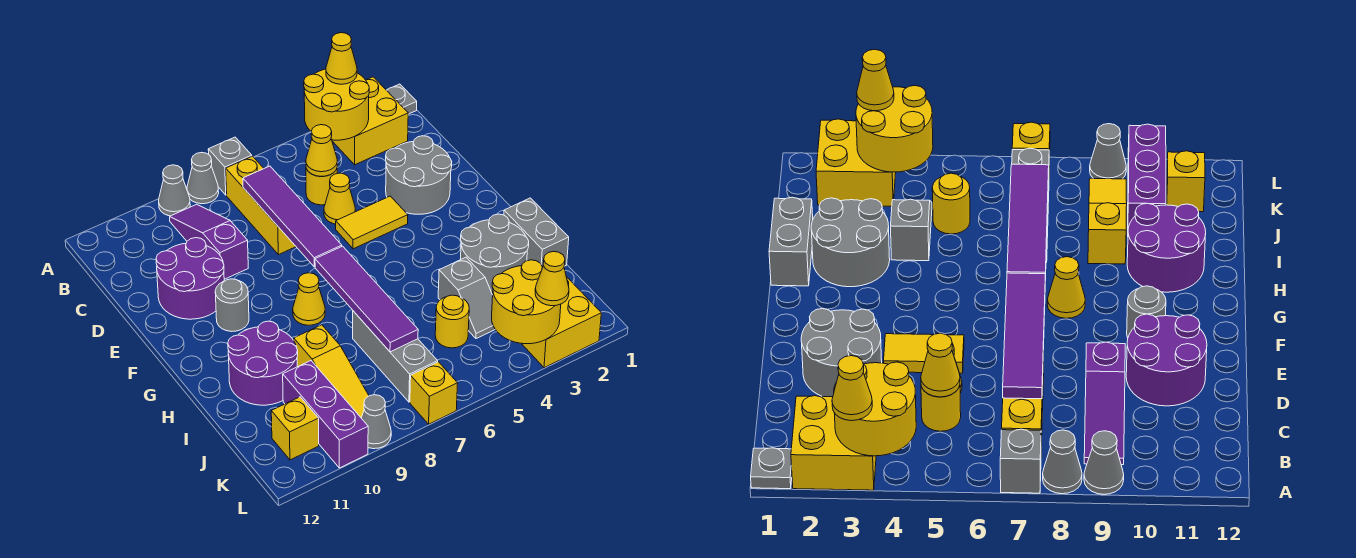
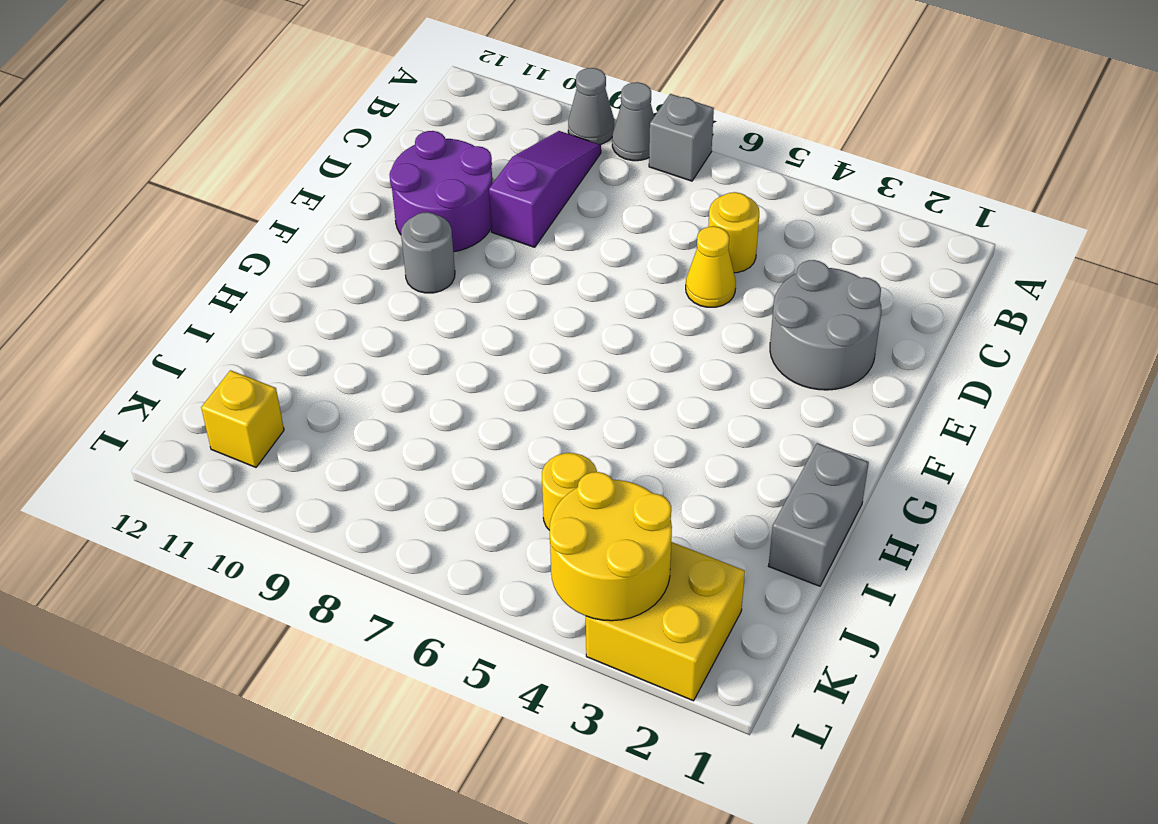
none -> grey 1x1 plate [387,84,417,114]
none -> yellow 2x2 brick [332,77,408,165]
none -> yellow 1x3 brick [226,156,296,255]
none -> yellow 1x2 tile [336,196,408,249]

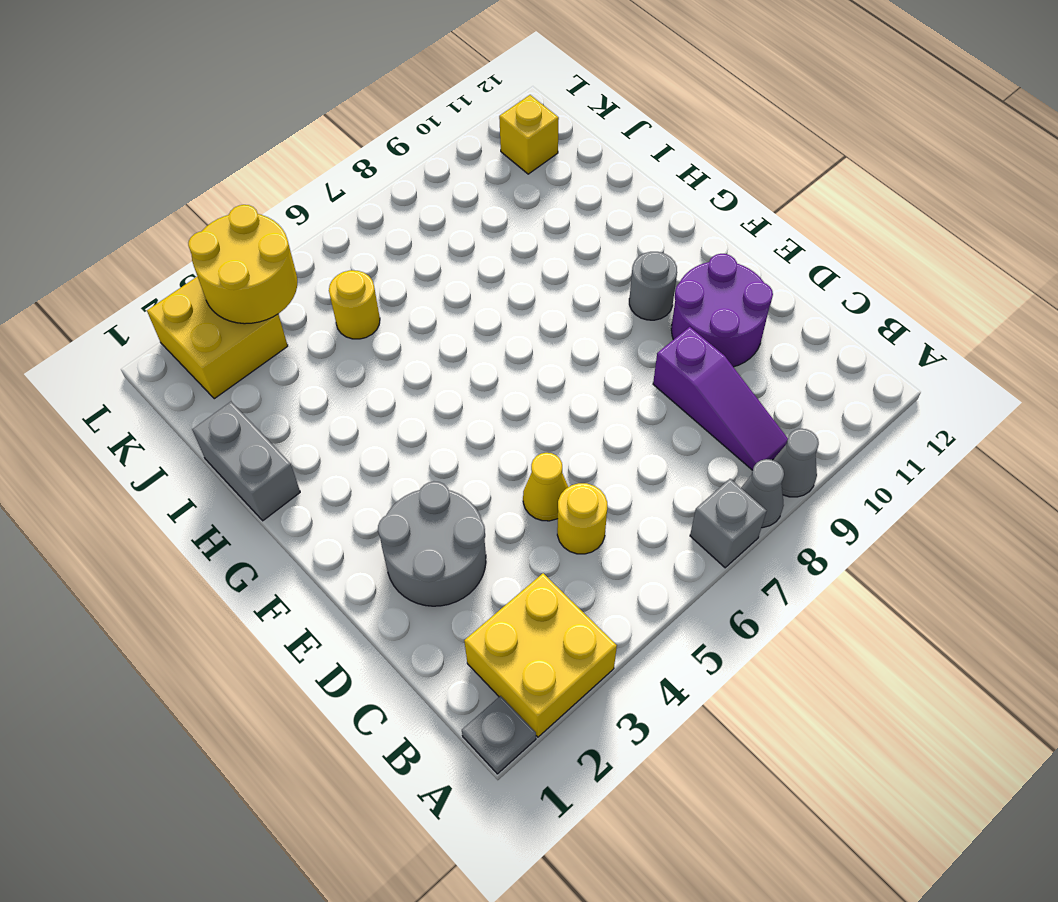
none -> yellow 1x3 brick [226,156,296,255]
none -> yellow 1x2 tile [336,196,408,249]
none -> yellow 1x1 cone [293,273,325,325]
none -> grey 2x2 round brick [461,214,529,295]

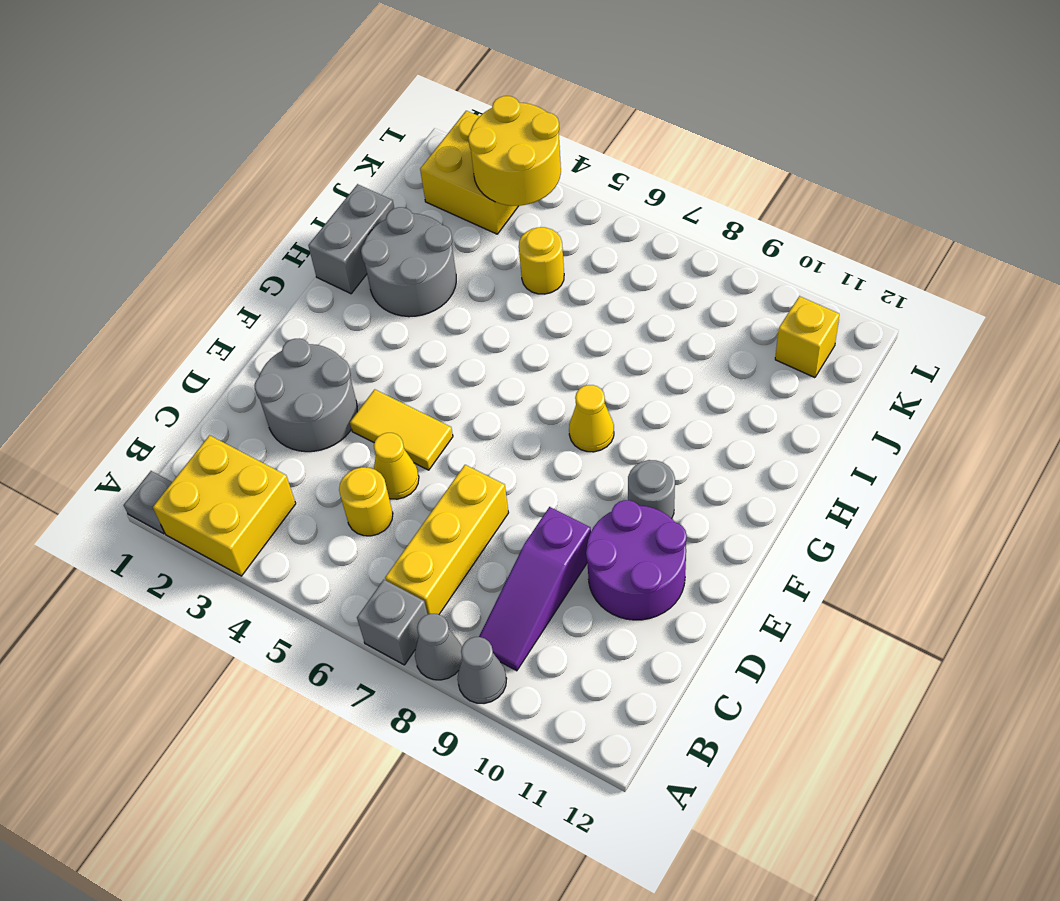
none -> purple 2x2 round brick [228,321,298,405]
none -> grey 1x2 slope [438,257,495,339]
none -> grey 1x3 brick [353,311,438,402]
none -> yellow 1x3 slope [294,325,369,418]

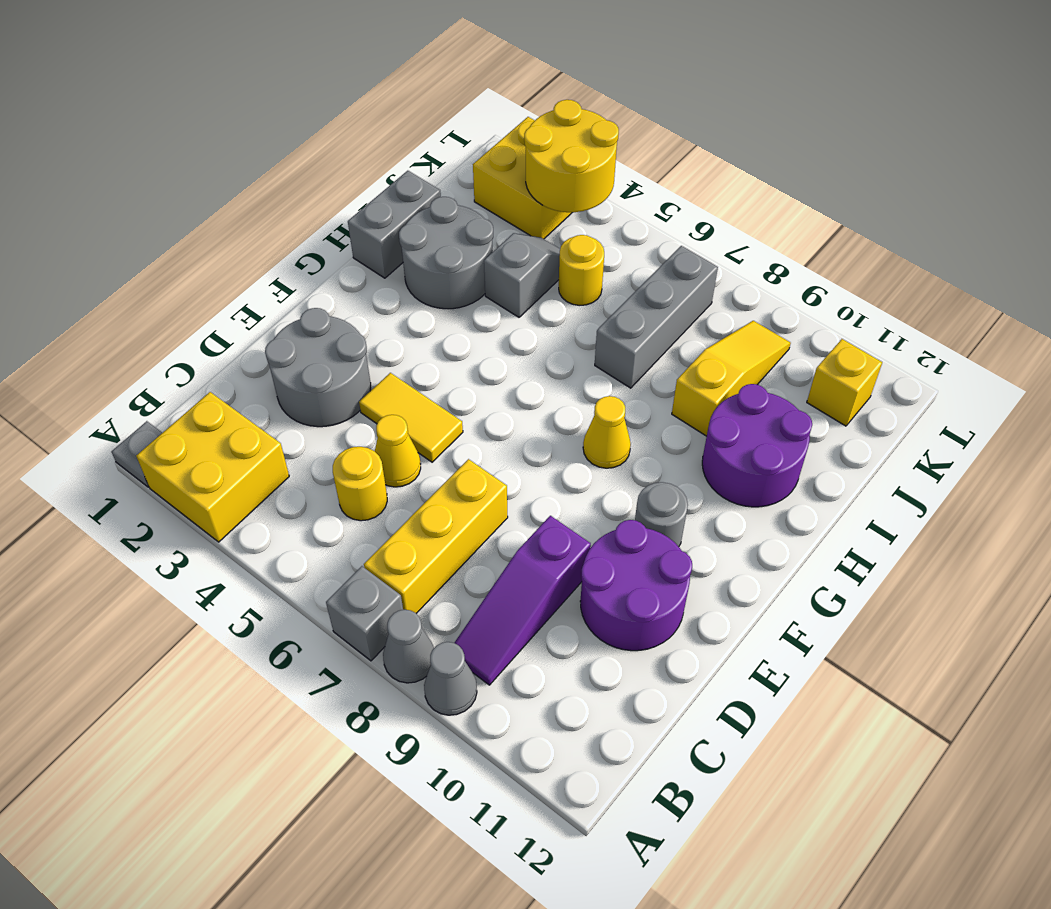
none -> purple 1x3 brick [283,361,368,468]
none -> yellow 1x1 brick [410,362,458,424]
none -> grey 1x1 cone [362,395,391,449]
none -> yellow 2x2 round brick [304,69,369,140]

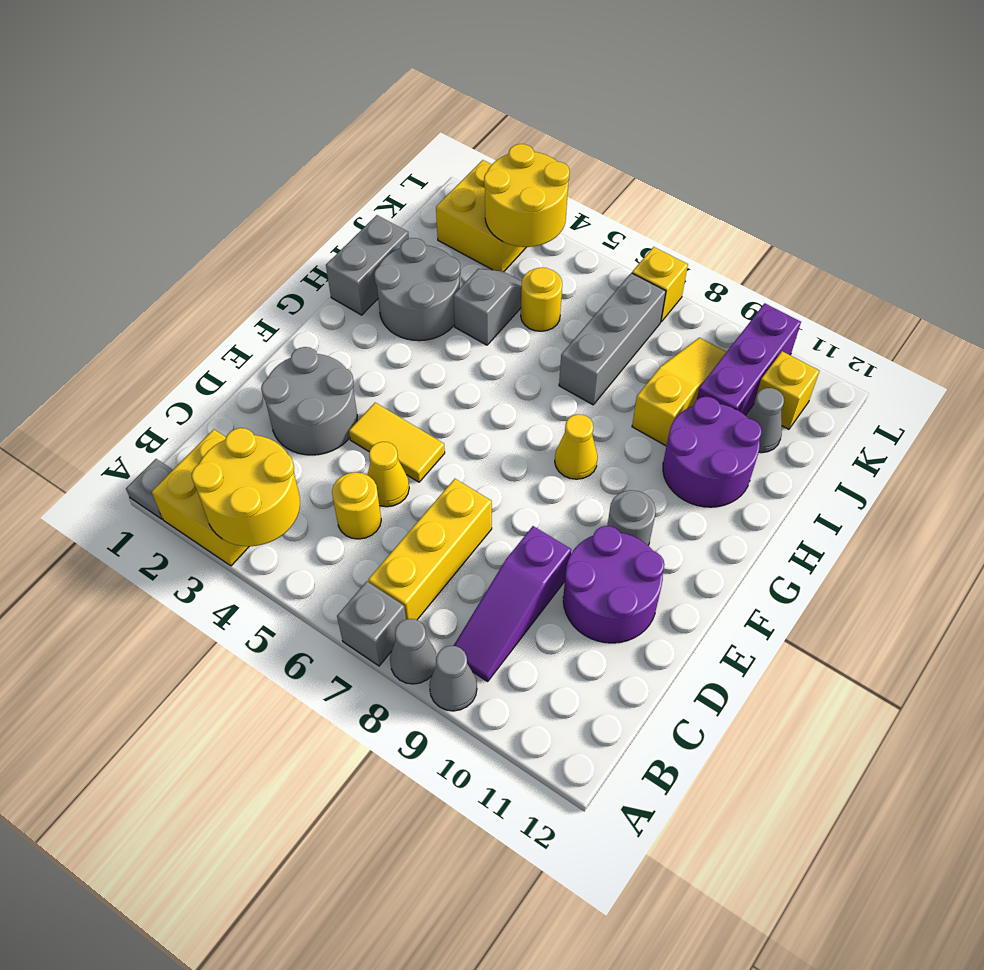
grey 1x1 cone [746,388,784,453] -> grey 1x1 cone moved to [362,395,391,449]
none -> yellow 1x1 cone [306,125,337,176]
none -> purple 1x4 tile [243,166,342,267]
none -> purple 1x4 tile [315,246,418,352]
none -> yellow 1x1 cone [326,33,357,84]

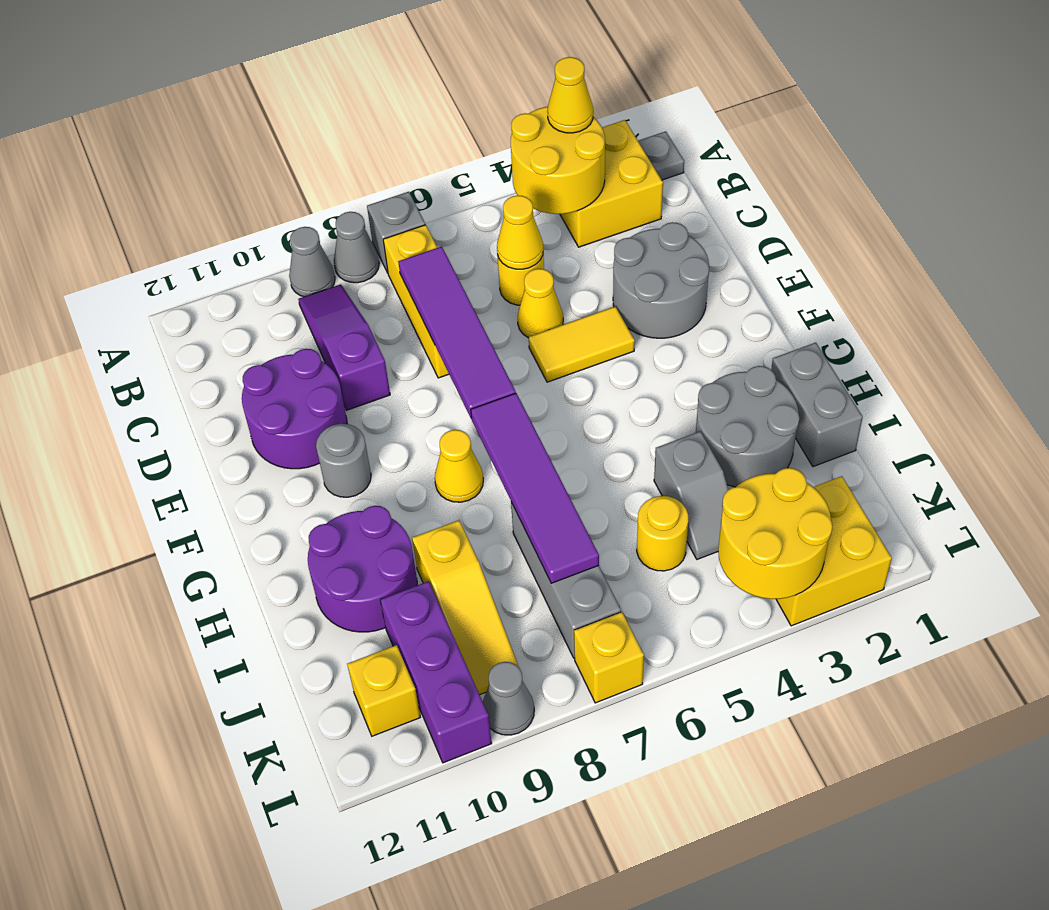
none -> yellow 1x1 cone [535,251,569,306]

